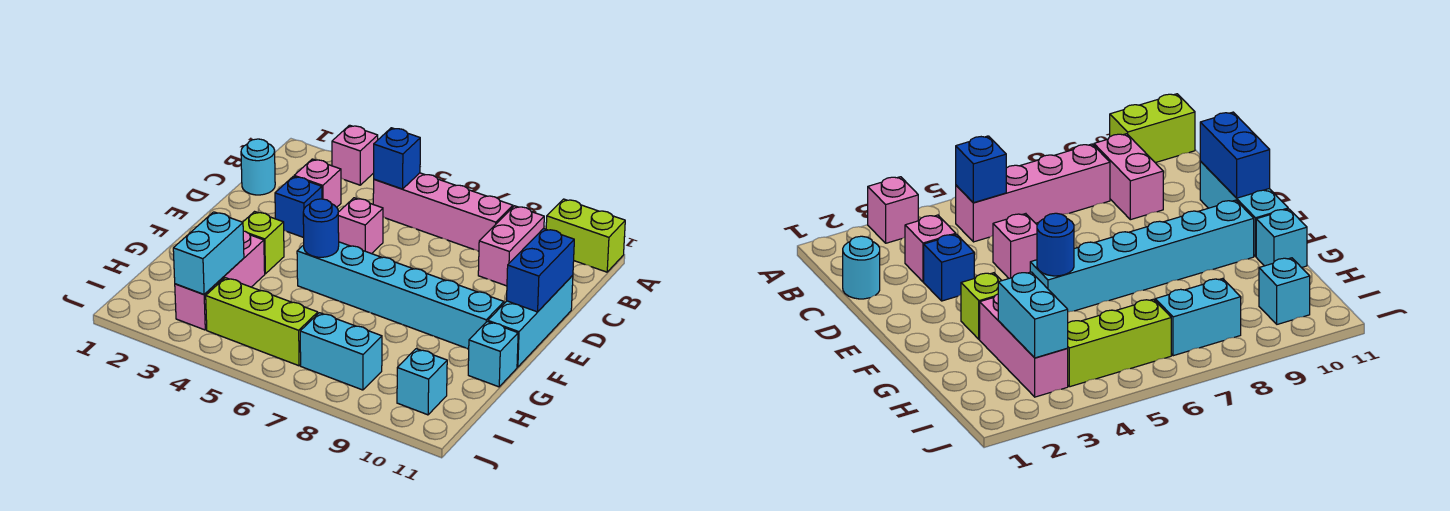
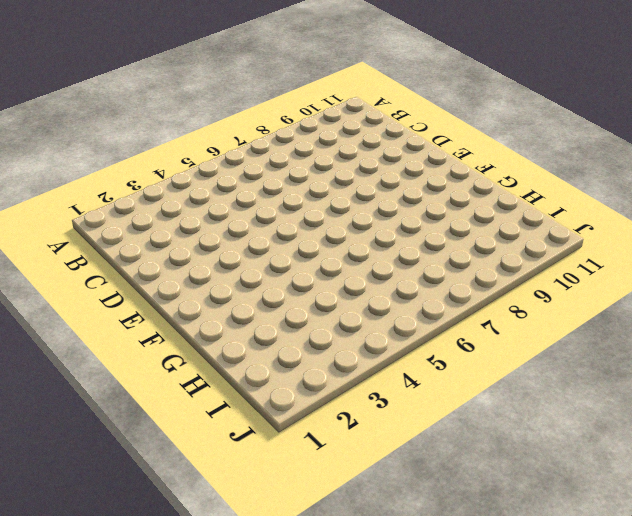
none -> pink 1x1 brick [332,125,378,185]
none -> lime 1x2 brick [546,199,625,272]
none -> pink 1x4 brick [373,173,513,251]

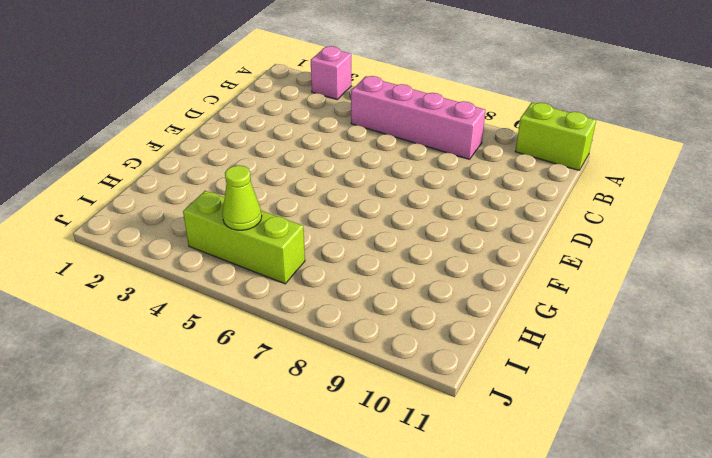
lime 1x1 cone [222,165,262,230] -> none
none -> pink 1x2 brick [478,206,544,286]
none -> cyan 1x1 round brick [241,139,275,195]
none -> pink 1x1 brick [294,159,341,207]

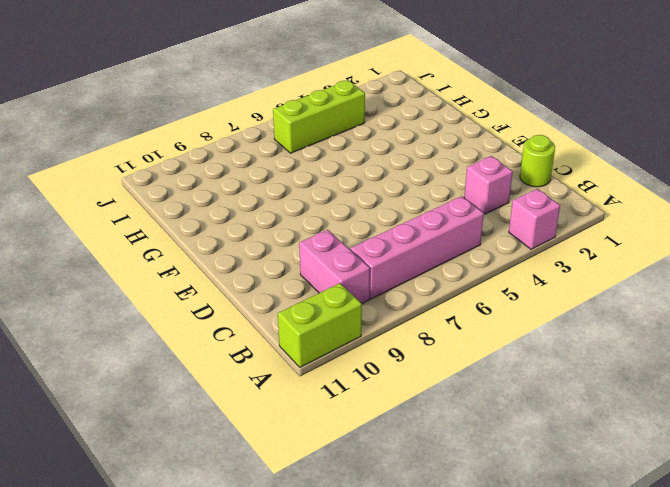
lime 1x1 round brick [520,135,555,187] -> cyan 1x1 round brick [241,139,275,195]
none -> blue 1x1 brick [275,176,322,238]
none -> pink 1x1 brick [338,198,383,254]
none -> cyan 1x3 brick [488,275,573,367]

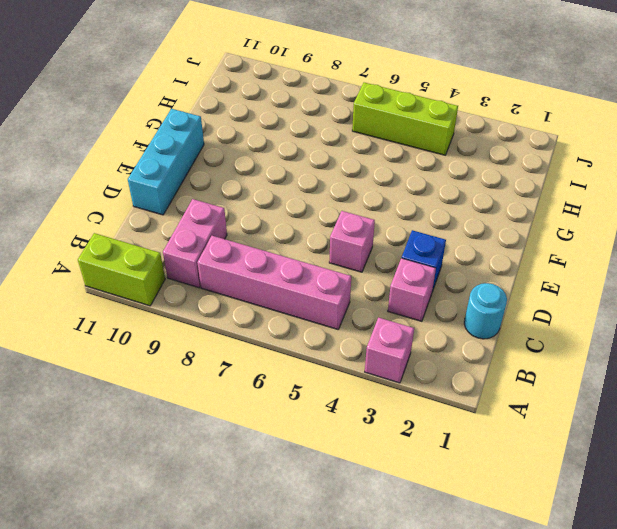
none -> lime 1x1 brick [243,212,284,274]
none -> cyan 1x6 brick [297,242,504,349]
none -> pink 1x3 brick [175,231,265,330]

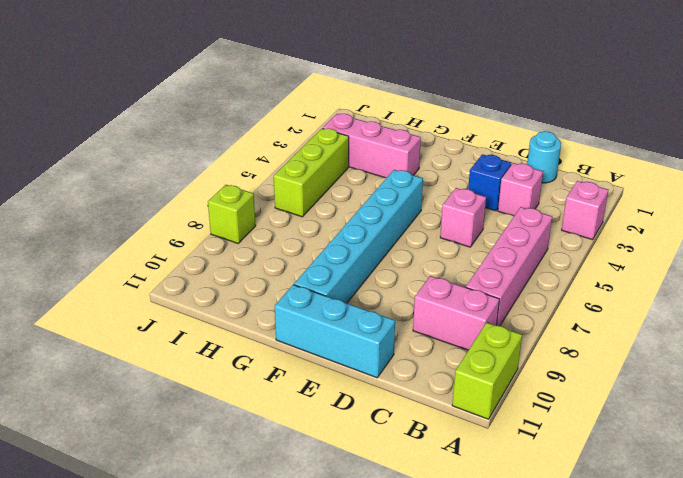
lime 1x1 brick [208,185,256,243] -> lime 1x1 brick moved to [243,212,284,274]
none -> cyan 1x1 brick [468,322,518,387]
none -> cyan 1x2 brick [300,313,382,390]
none -> cyan 1x1 brick [397,349,447,415]

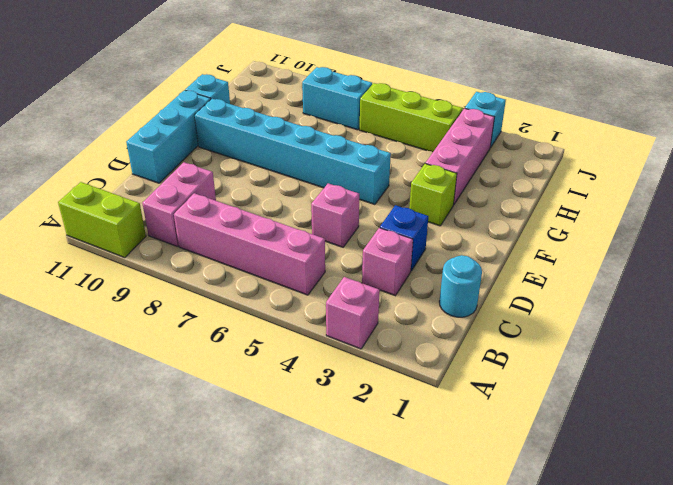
cyan 1x1 brick [465,92,506,148] -> cyan 1x1 brick moved to [397,349,447,415]
none -> blue 1x1 brick [374,128,420,189]
none -> blue 1x2 brick [507,229,574,312]
none -> blue 1x1 round brick [303,199,339,257]

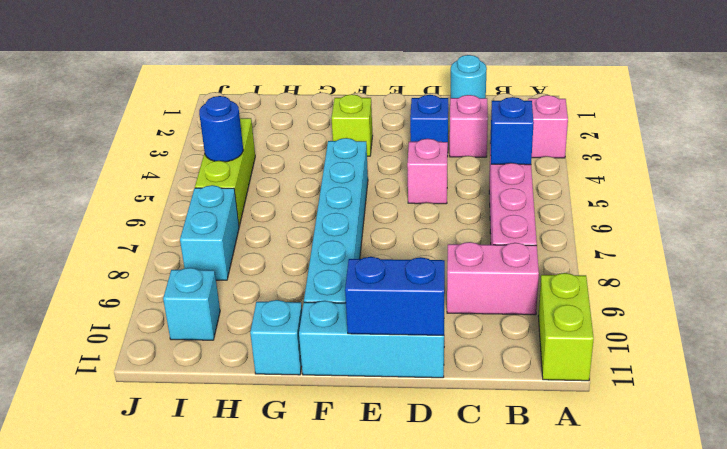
blue 1x1 round brick [199,96,243,162] -> blue 1x1 round brick moved to [303,199,339,257]
none -> pink 1x3 brick [175,231,265,330]
none -> cyan 1x2 brick [173,212,244,294]

